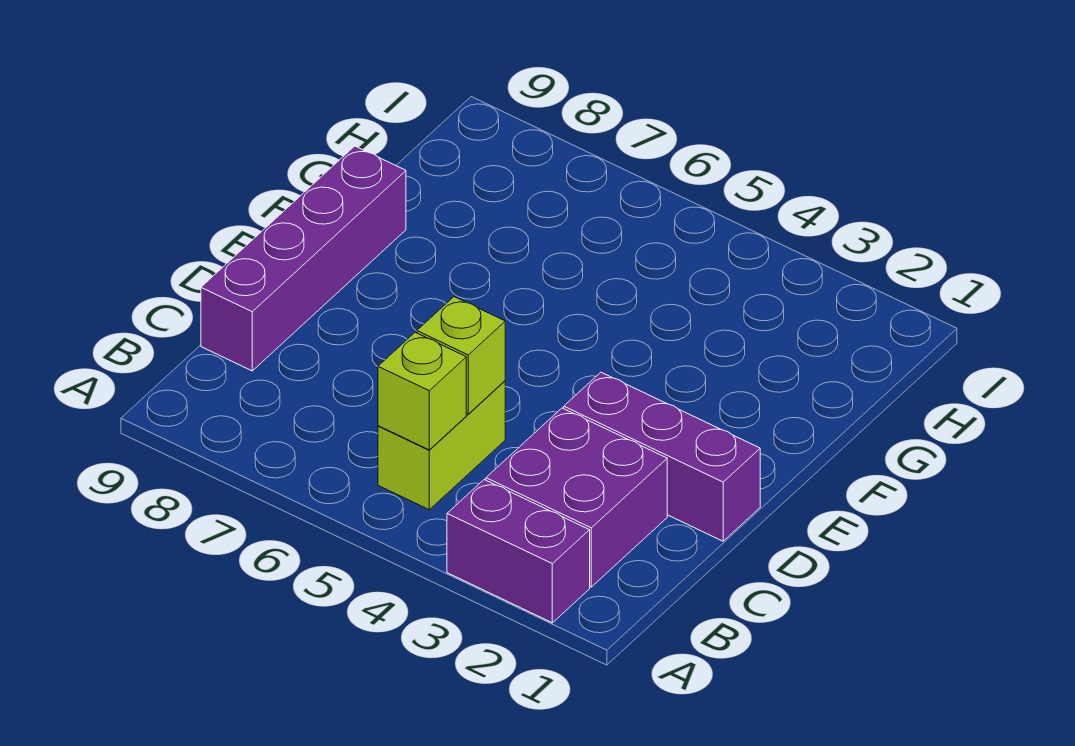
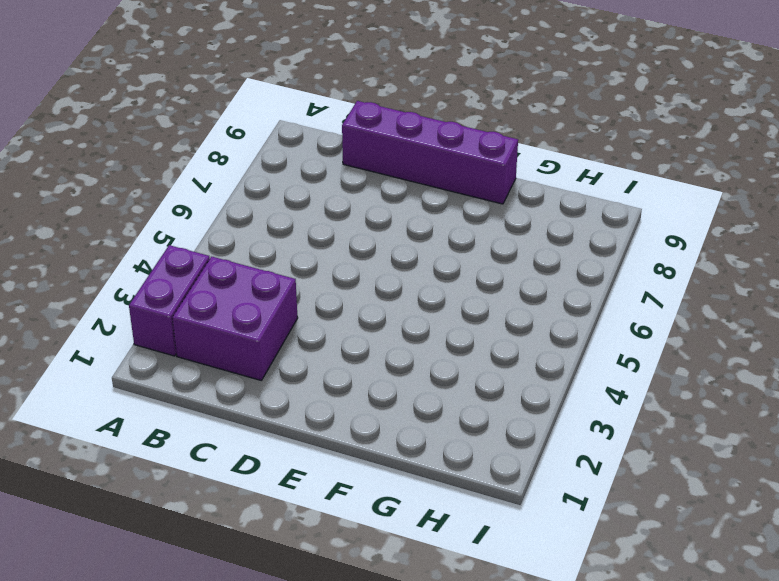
none -> lime 1x2 brick [378,381,505,510]
none -> purple 1x3 brick [564,372,760,541]

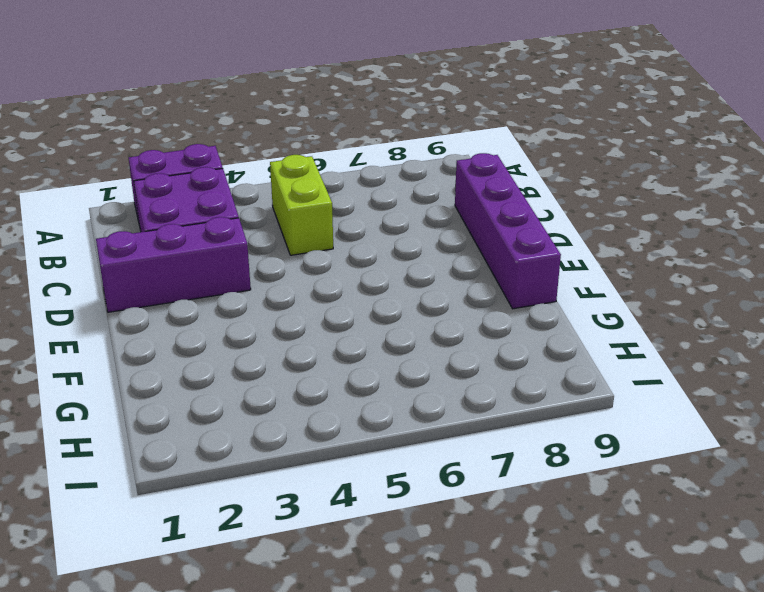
none -> lime 1x1 brick [378,332,466,450]
none -> lime 1x1 brick [417,297,505,414]

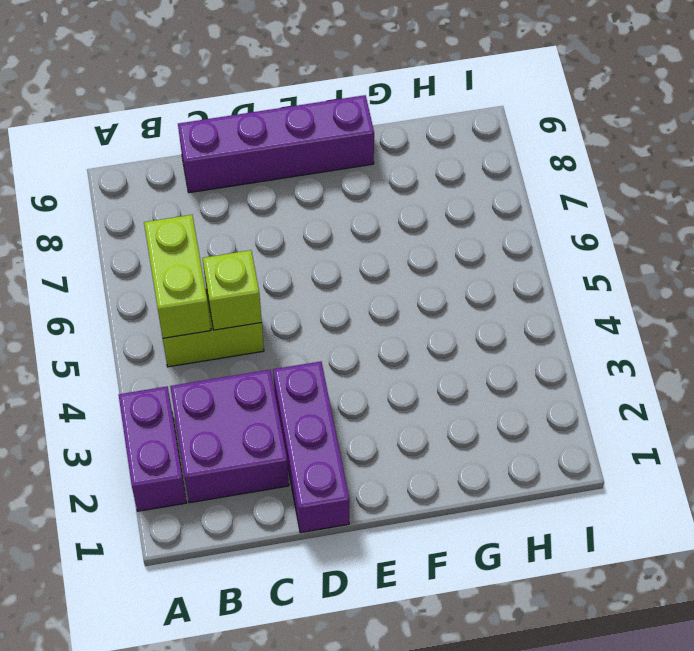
lime 1x2 brick [144,215,211,338] -> lime 1x1 brick [378,332,466,450]

